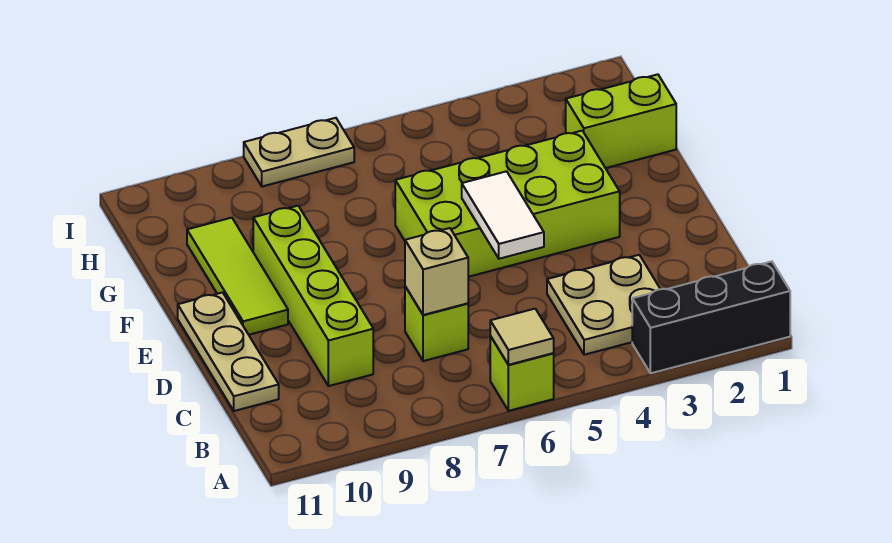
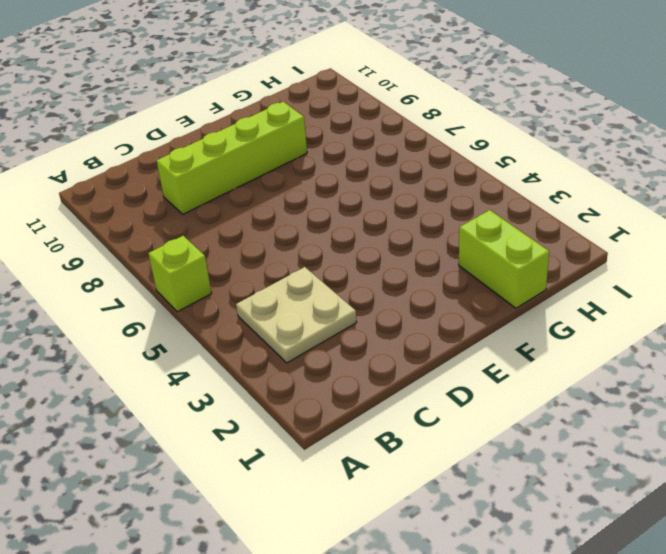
none -> black 1x3 brick [632,261,790,373]
none -> lime 1x1 brick [405,286,468,361]
none -> tan 1x3 plate [178,293,279,411]

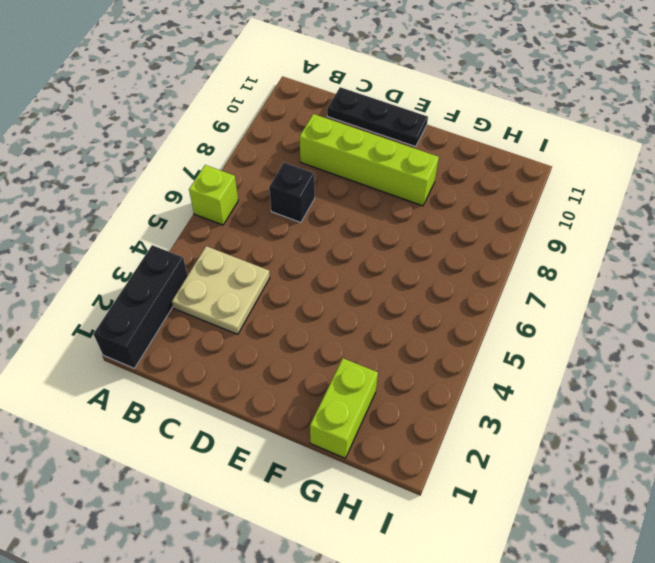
black 1x1 brick [269,162,315,222] -> lime 1x1 brick [405,286,468,361]
black 1x3 plate [327,87,428,147] -> tan 1x3 plate [178,293,279,411]
none -> lime 2x4 brick [395,131,620,277]
none -> lime 1x3 tile [187,218,288,335]
none -> tan 1x2 plate [244,118,354,186]

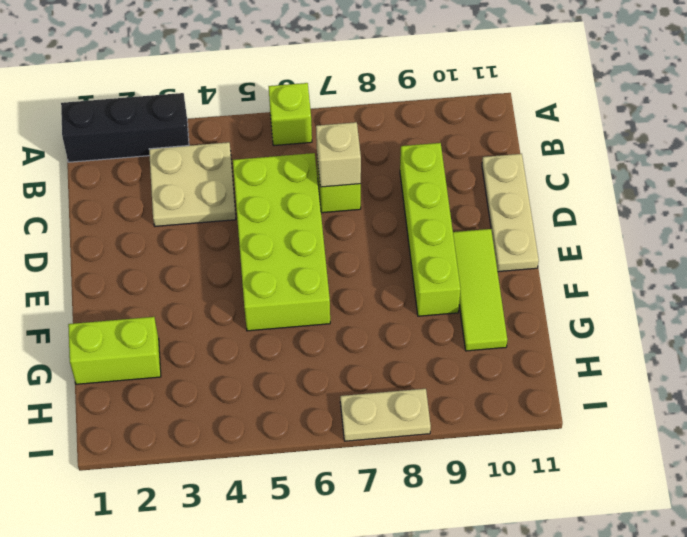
lime 2x4 brick [233,153,330,331] -> lime 2x4 brick turned to [395,131,620,277]
none -> tan 1x1 tile [490,309,554,365]
none -> white 1x2 tile [462,171,544,259]

